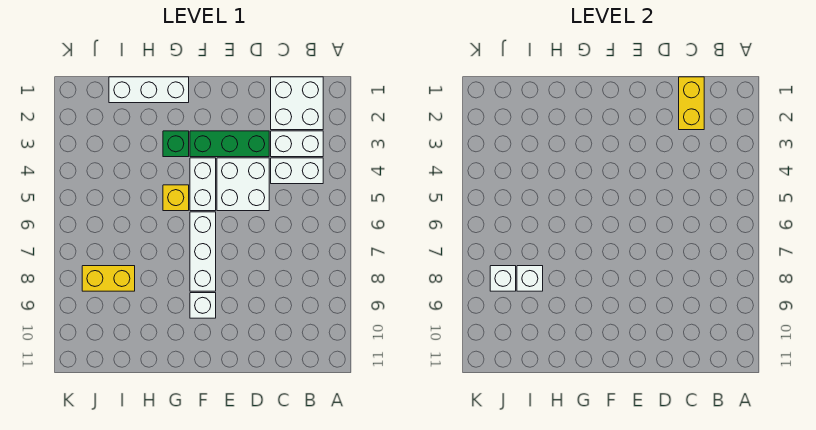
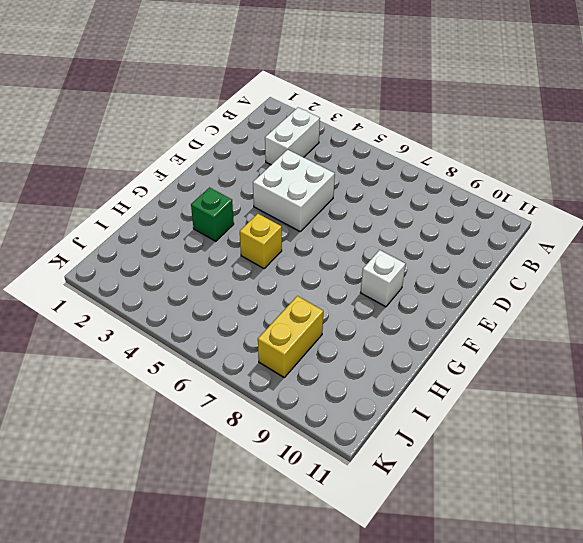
none -> white 2x2 brick [271,77,323,130]
none -> white 1x2 brick [271,158,323,184]
none -> green 1x3 brick [190,131,269,157]

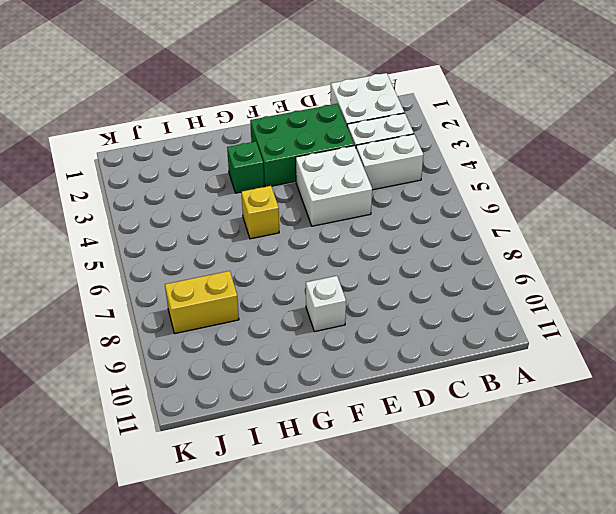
green 2x3 brick [250,104,354,187] -> green 1x3 brick [190,131,269,157]
none -> white 1x2 brick [190,158,216,211]
none -> white 1x3 brick [190,212,216,291]
none -> white 1x3 brick [109,77,189,103]

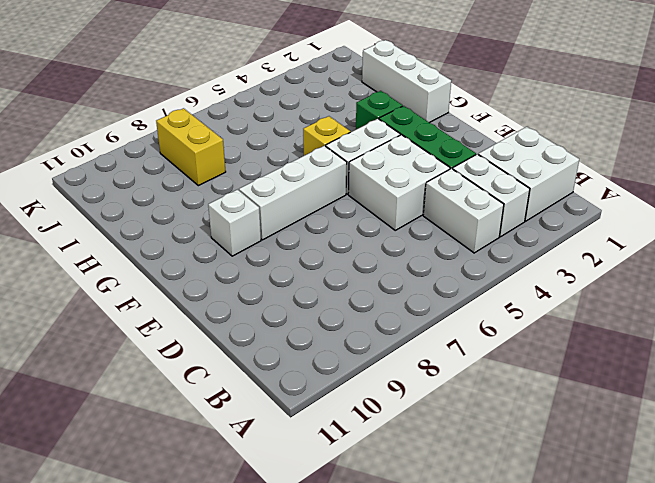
none -> yellow 1x2 brick [679,77,704,130]
none -> white 1x1 brick [517,266,543,291]
none -> white 1x1 brick [490,266,516,291]

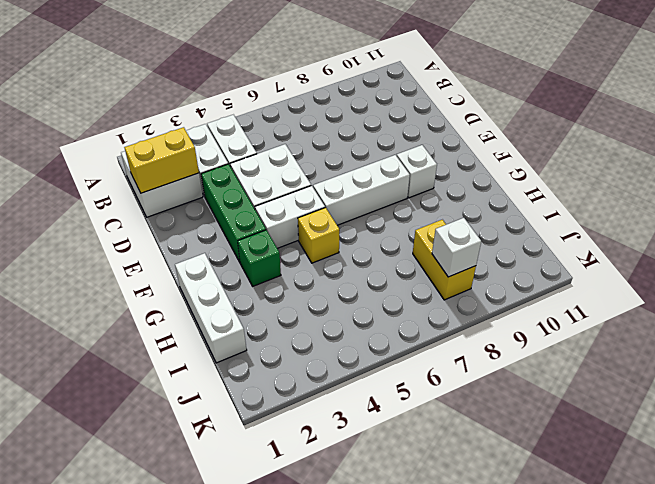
none -> white 1x1 brick [517,266,543,291]

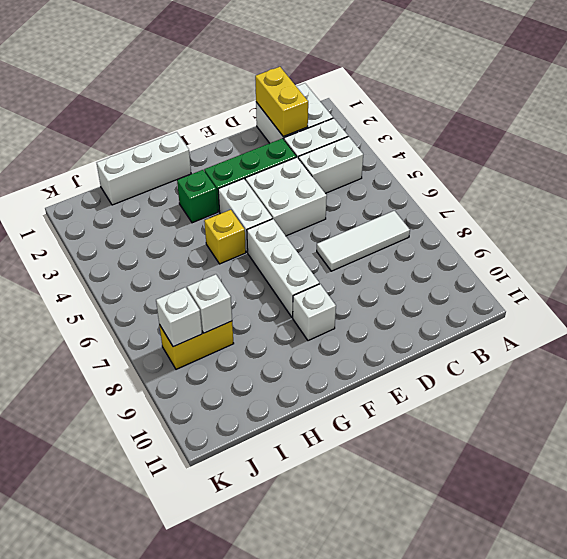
white 1x3 tile [317,211,410,271] -> none

